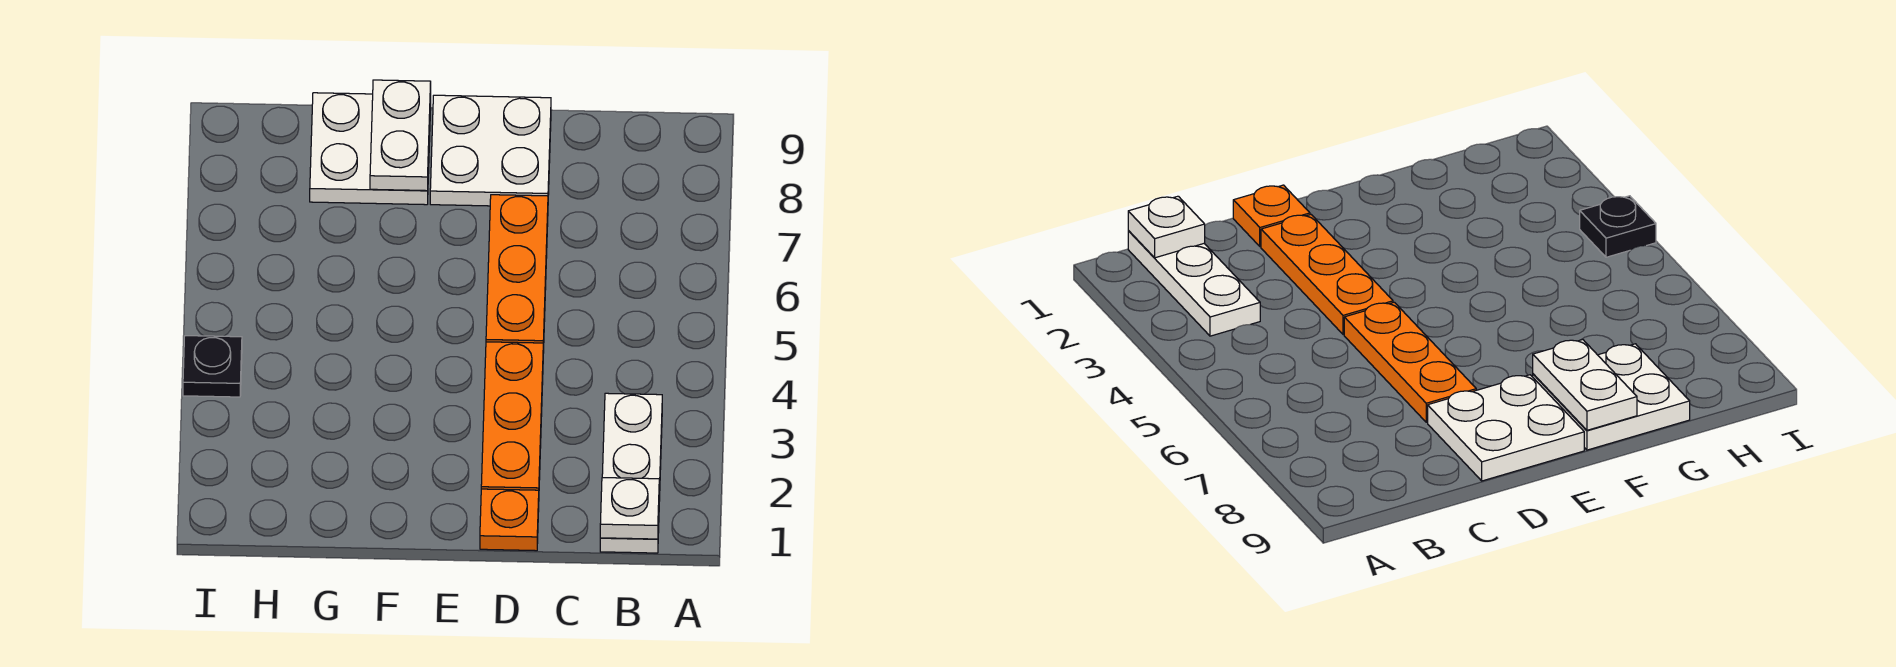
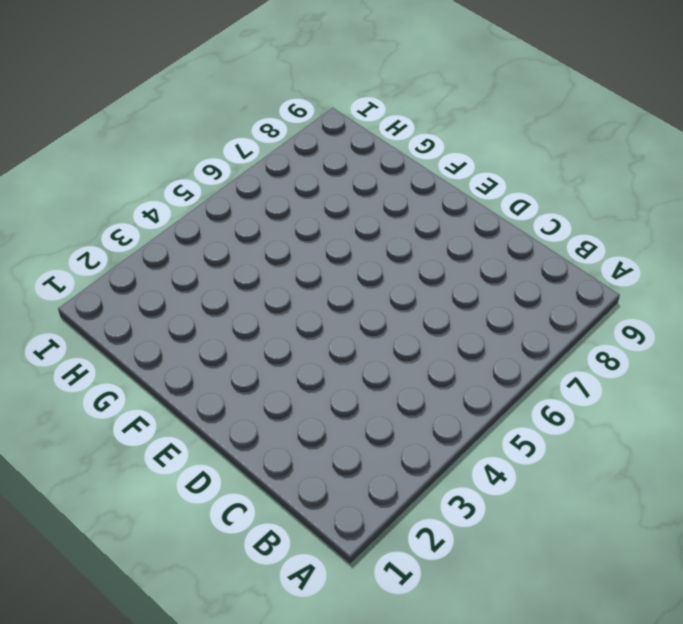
none -> white 1x3 plate [600,393,662,553]
none -> orange 1x1 plate [480,489,539,551]

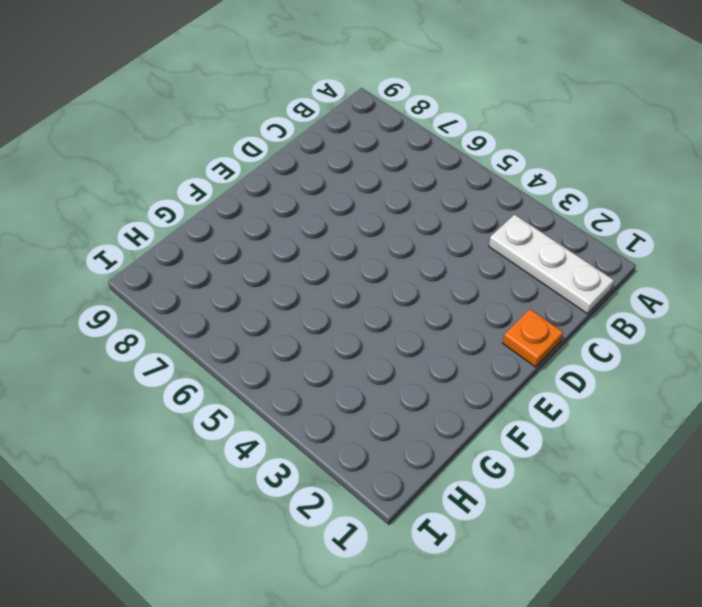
none -> orange 1x3 plate [481,342,543,490]
none -> orange 1x3 plate [486,195,548,353]

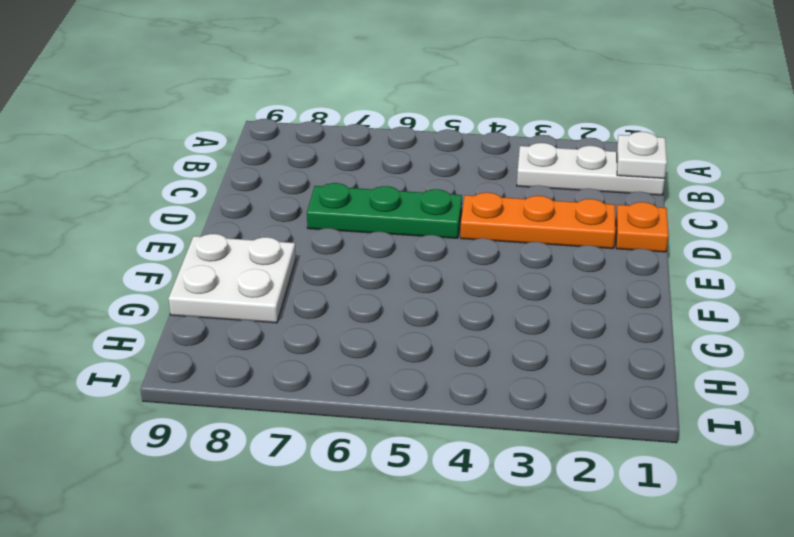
green 1x3 plate [307,183,462,238] -> orange 1x3 plate [486,195,548,353]
none -> white 2x2 plate [430,95,551,206]
none -> black 1x1 plate [183,336,242,397]

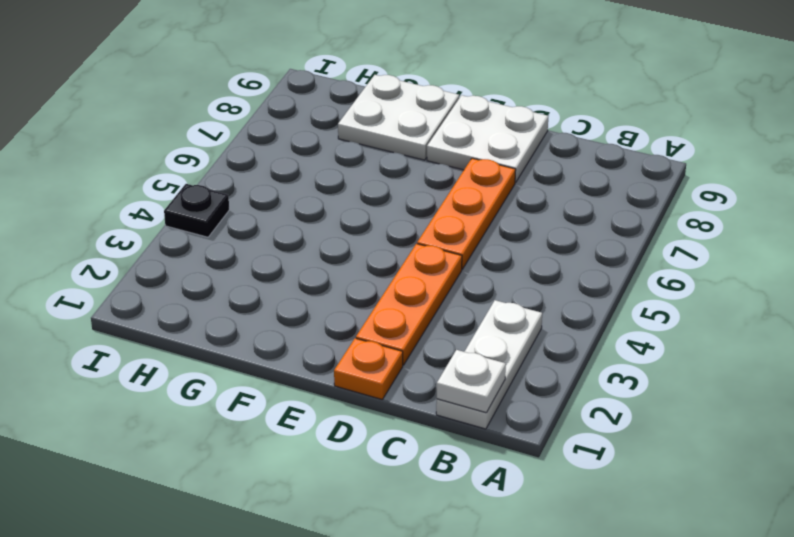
none -> white 1x2 plate [370,80,431,191]

